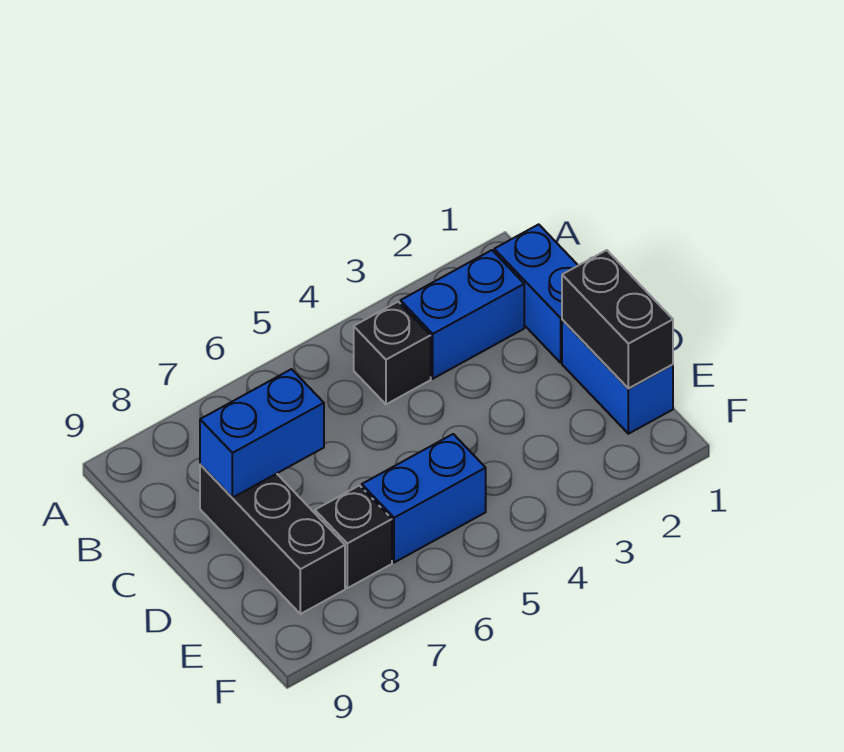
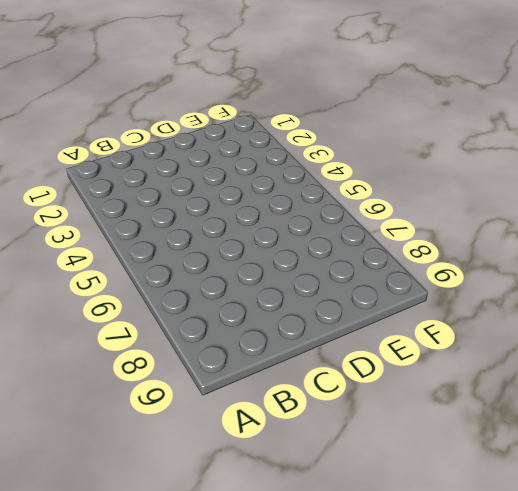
none -> blue 1x2 brick [494,224,578,363]
none -> blue 1x2 brick [400,250,524,379]

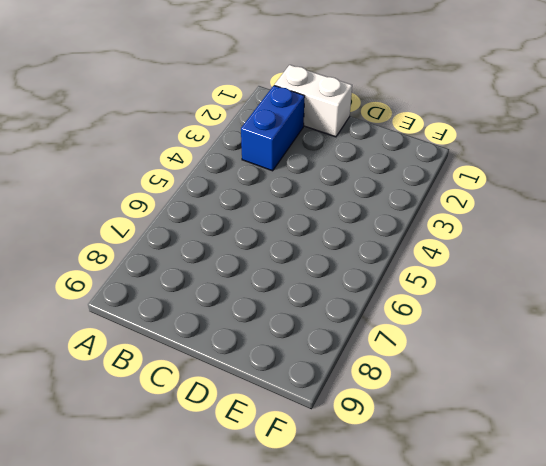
white 1x2 brick [275,65,352,137] -> blue 1x2 brick [494,224,578,363]
none -> black 1x1 brick [354,302,431,404]
none -> black 1x3 brick [200,465,345,614]

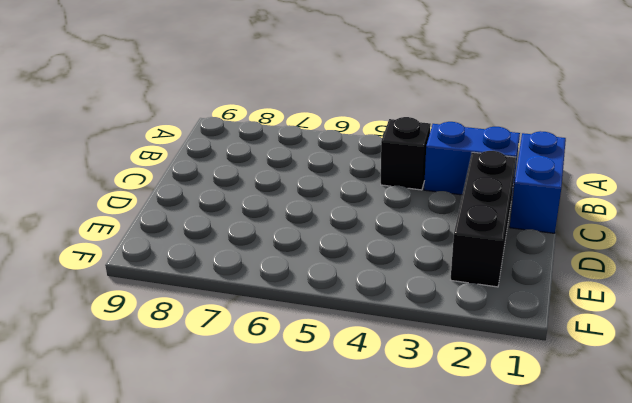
black 1x3 brick [451,151,516,287] -> black 1x3 brick moved to [200,465,345,614]
none -> blue 1x2 brick [562,320,673,434]
none -> blue 1x2 brick [362,434,486,563]

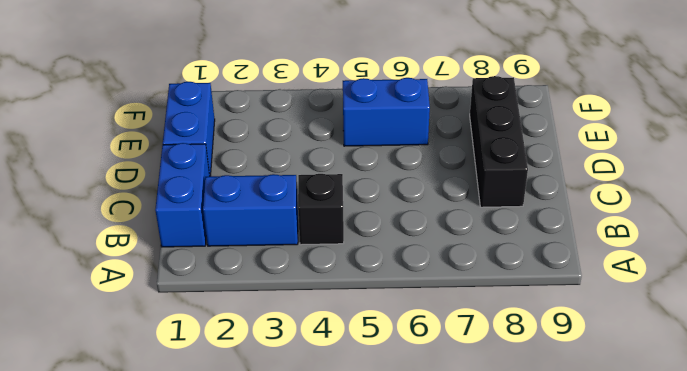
none -> black 1x1 brick [315,486,392,588]
none -> blue 1x2 brick [200,369,324,498]

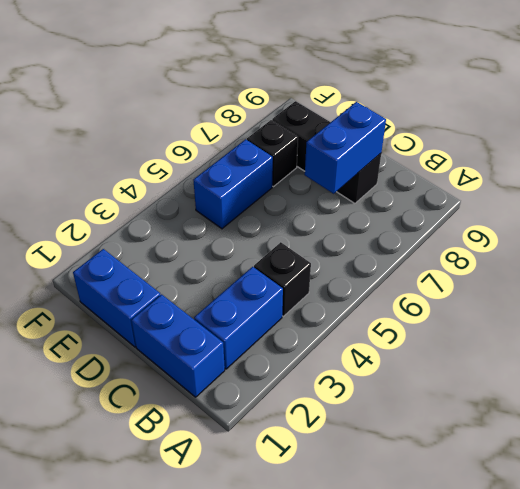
none -> black 1x2 brick [562,250,673,388]

